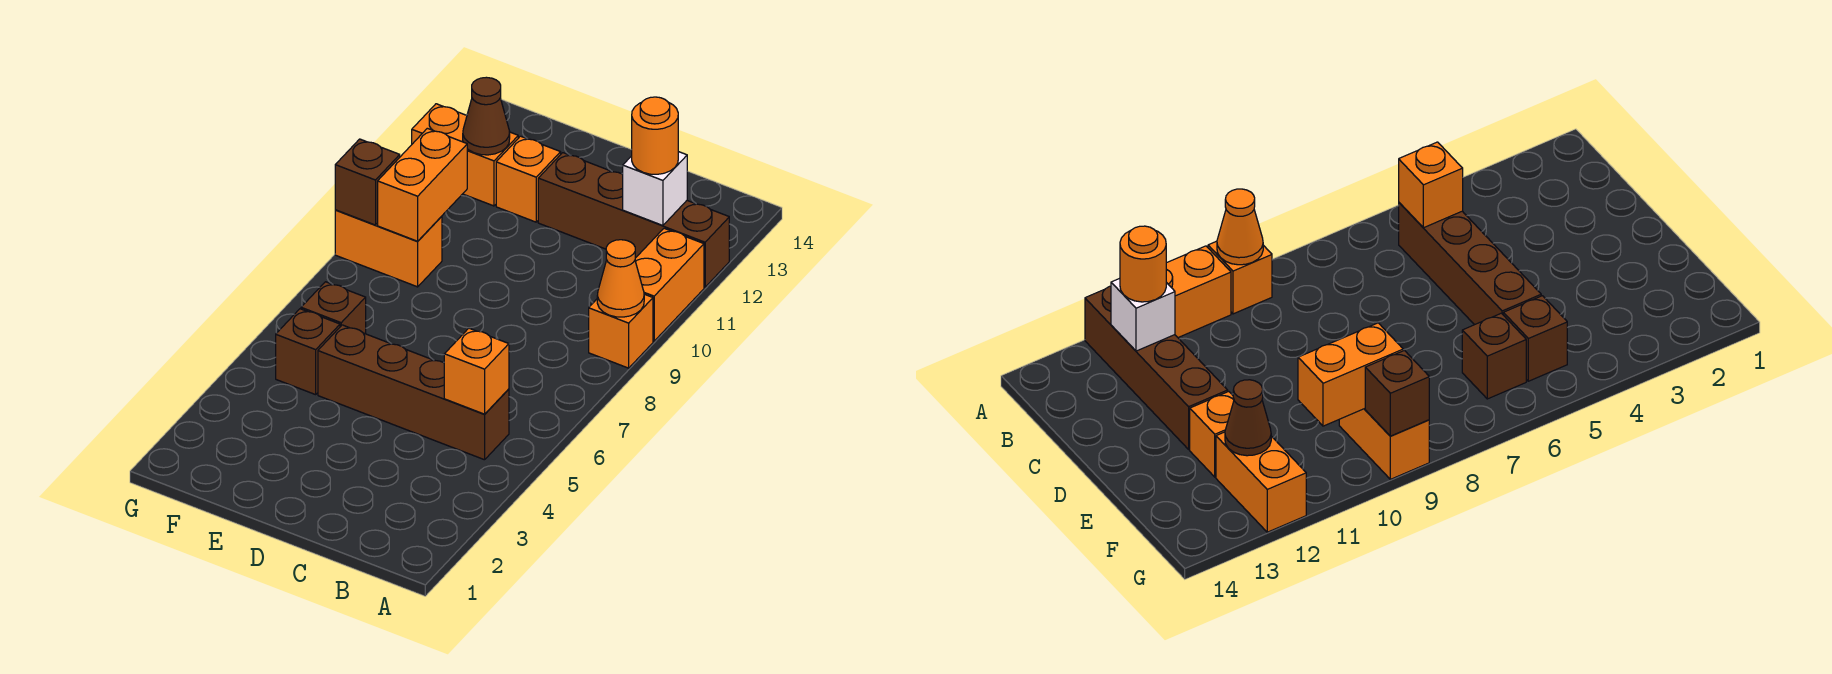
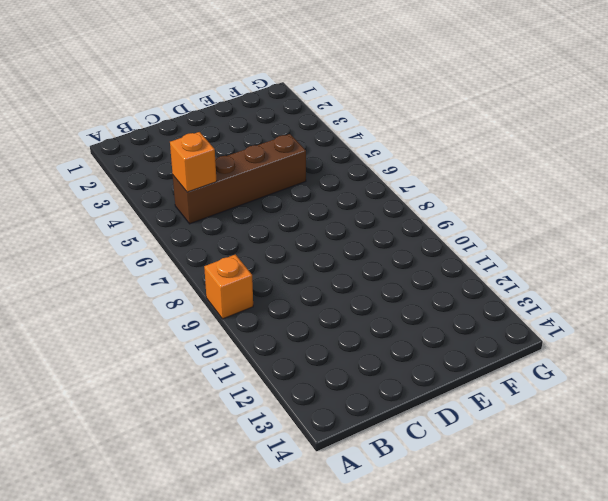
none -> orange 1x2 brick [635,228,704,341]
none -> brown 1x4 brick [538,153,729,287]
none -> orange 1x1 brick [496,136,561,222]

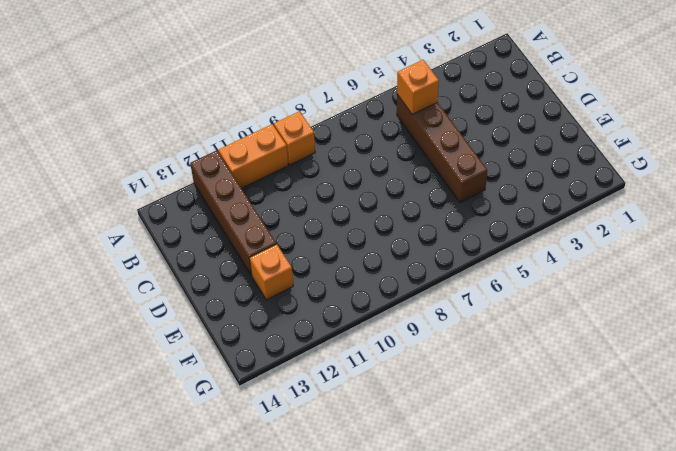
none -> brown 1x1 brick [276,309,340,395]
none -> brown 1x1 brick [301,282,366,334]
none -> orange 1x2 brick [335,210,442,287]

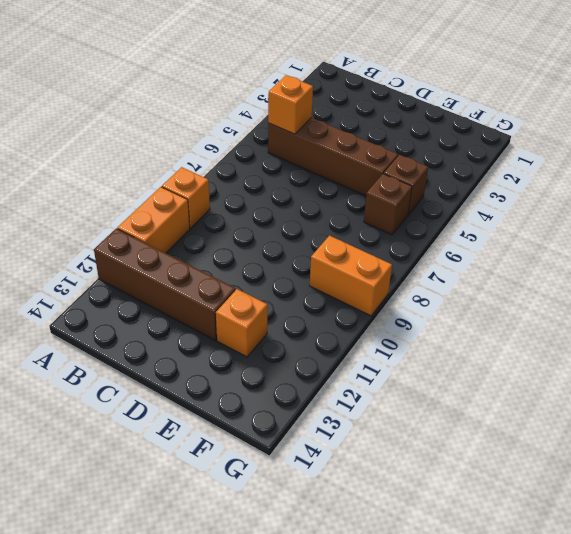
none -> orange 1x2 brick [412,104,518,206]
none -> orange 1x1 cone [597,240,644,317]
none -> white 1x1 brick [623,152,687,225]

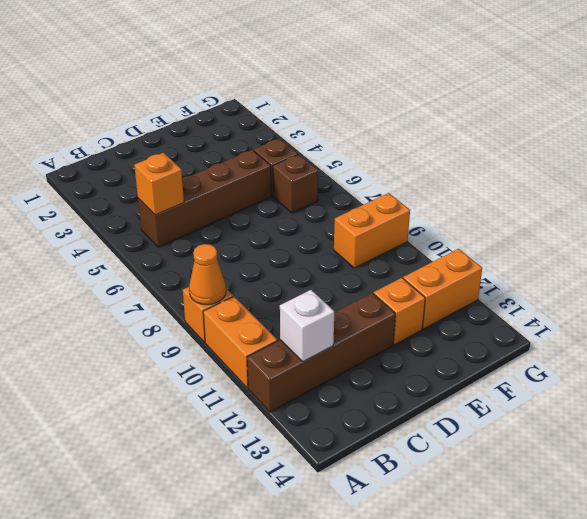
none -> orange 1x2 brick [378,128,467,241]
none -> brown 1x1 cone [463,77,510,155]
none -> brown 1x1 brick [335,139,400,225]

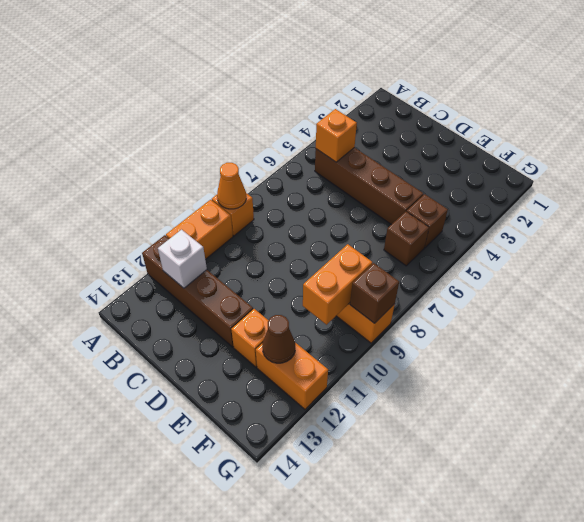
none -> orange 1x1 round brick [632,97,678,174]

